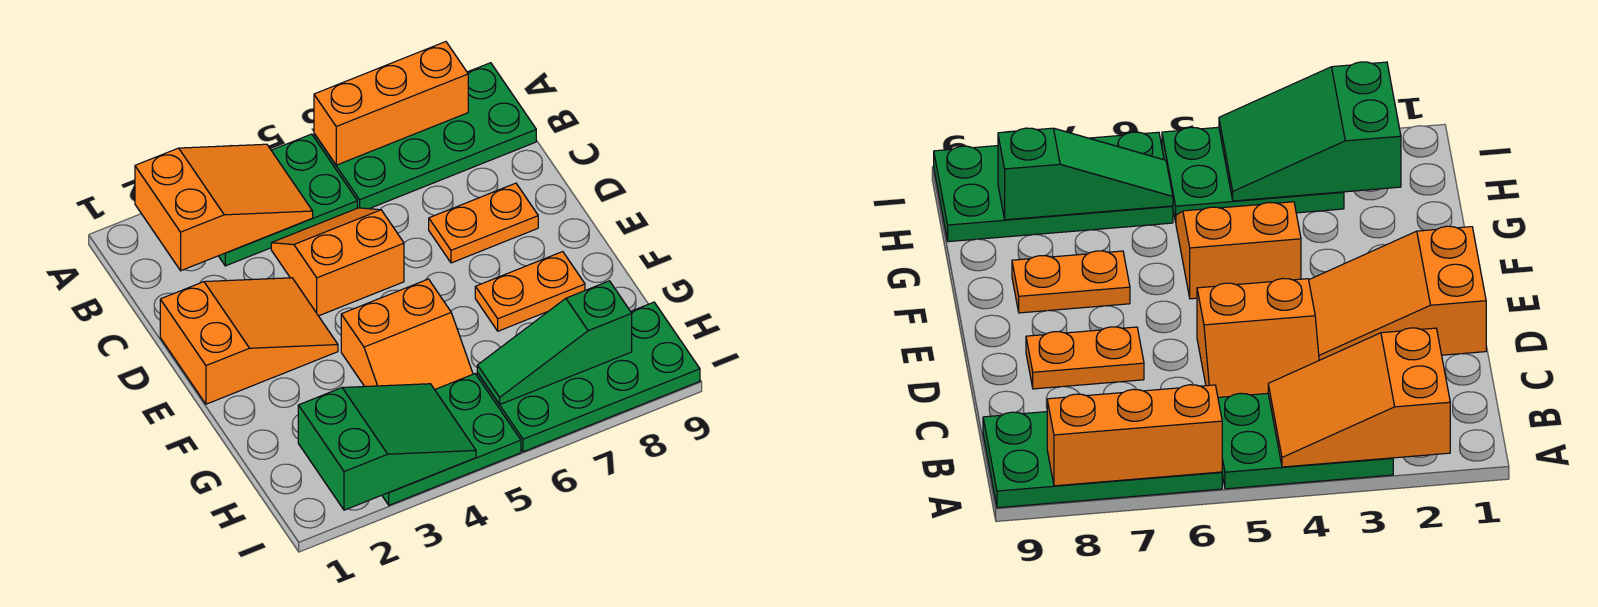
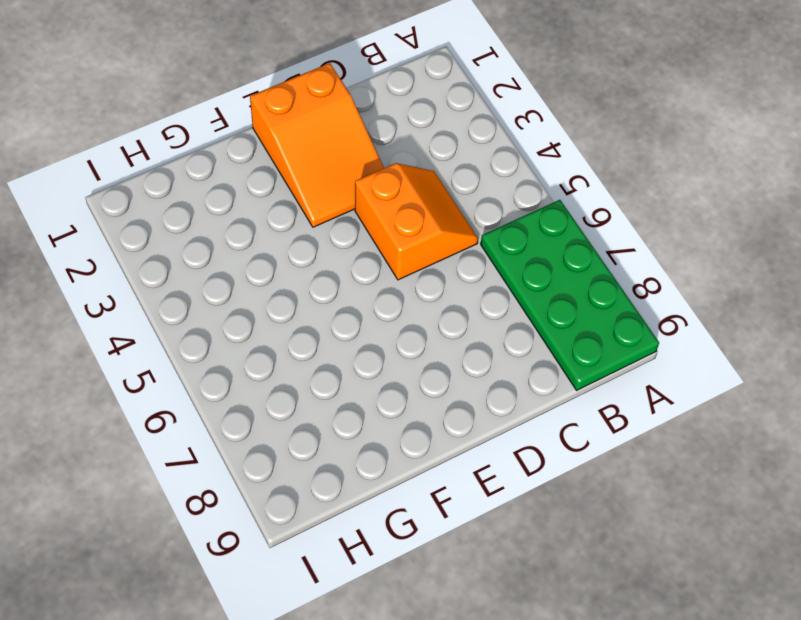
none -> green 2x3 plate [219,134,357,266]
none -> orange 1x2 plate [429,183,538,263]
none -> orange 2x2 slope [341,279,473,389]

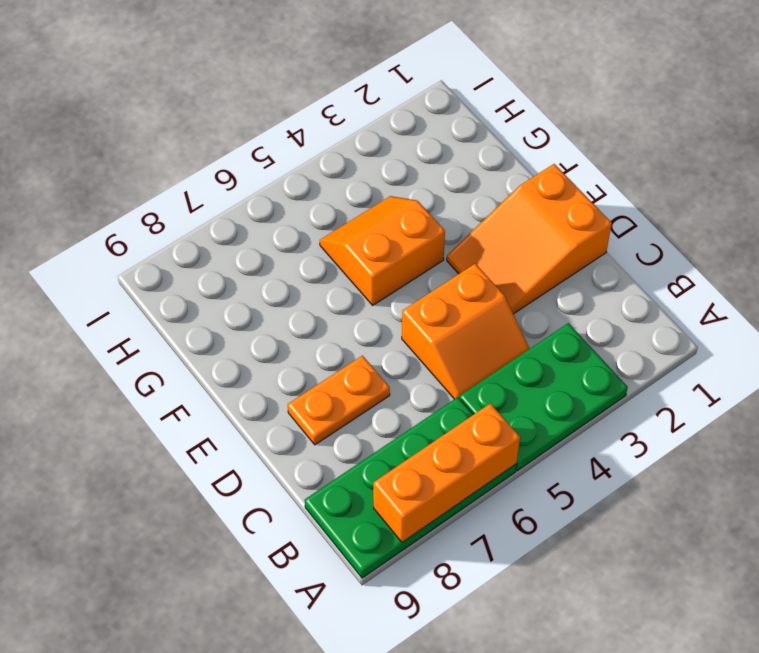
none -> orange 1x2 plate [475,252,585,331]
none -> green 2x3 plate [382,374,521,505]
none -> green 2x4 plate [477,302,700,452]

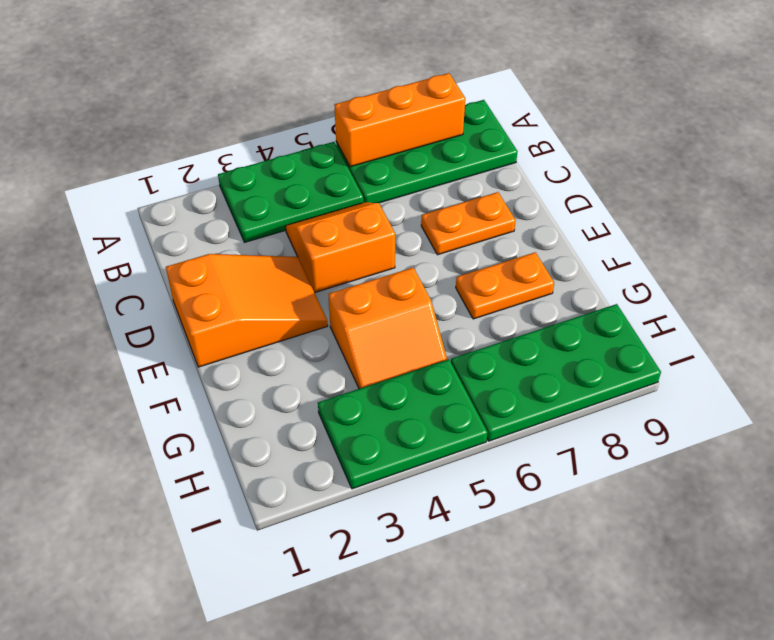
none -> orange 2x3 slope [135,144,313,271]
none -> green 2x3 slope [298,384,476,510]
none -> green 1x3 slope [477,281,632,404]

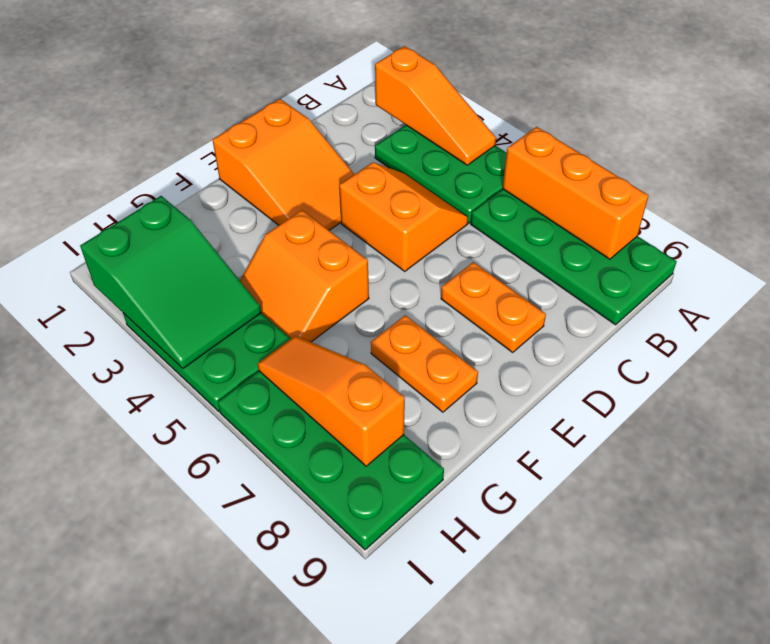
orange 1x3 slope [375,46,496,165] -> orange 2x3 slope [135,144,313,271]
orange 1x3 slope [258,336,405,466] -> green 1x3 slope [477,281,632,404]

